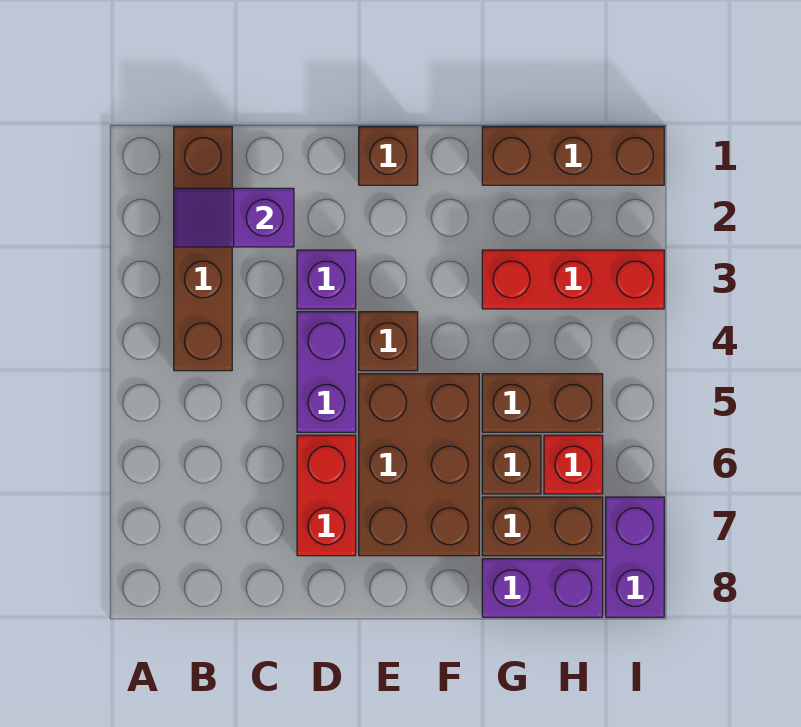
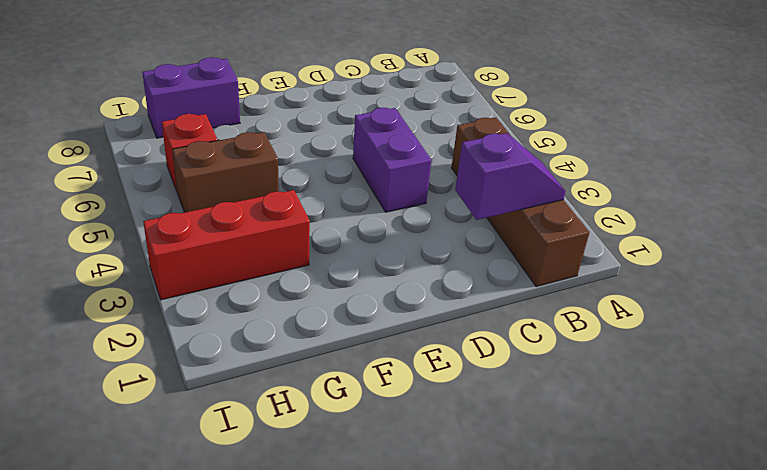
none -> purple 1x1 brick [297,250,356,309]
none -> red 1x2 brick [297,435,356,556]
none -> brown 1x1 brick [359,127,418,185]

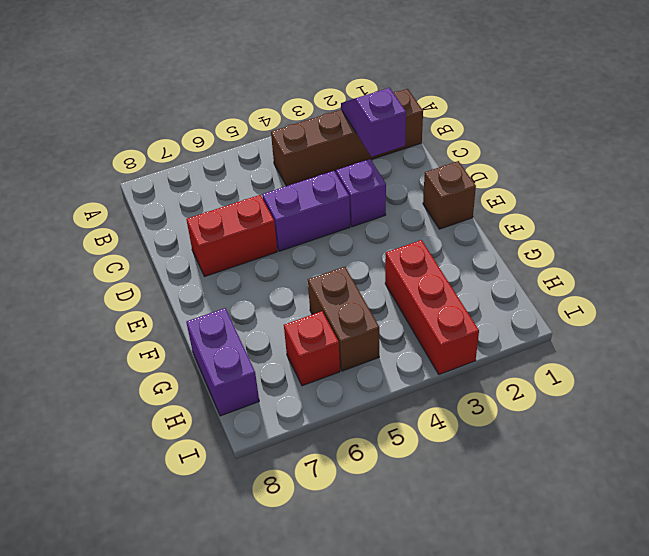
none -> brown 1x1 brick [359,312,418,371]
none -> brown 2x3 brick [359,374,479,556]
none -> brown 1x3 brick [482,127,664,185]

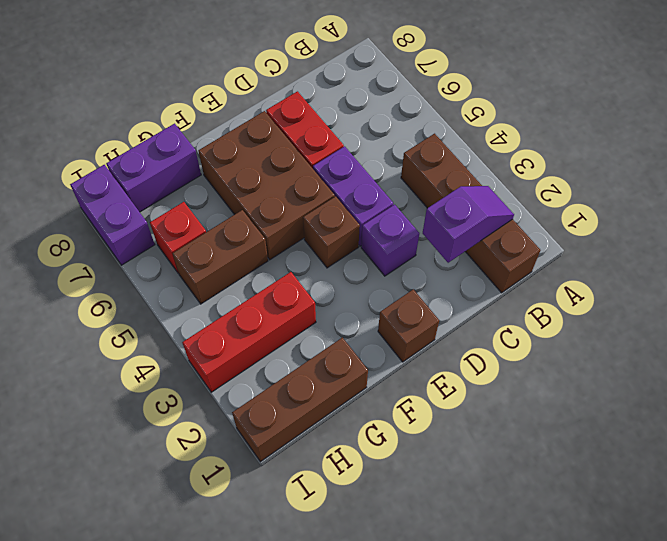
none -> brown 1x1 brick [482,435,541,494]
none -> brown 1x2 brick [482,497,603,556]

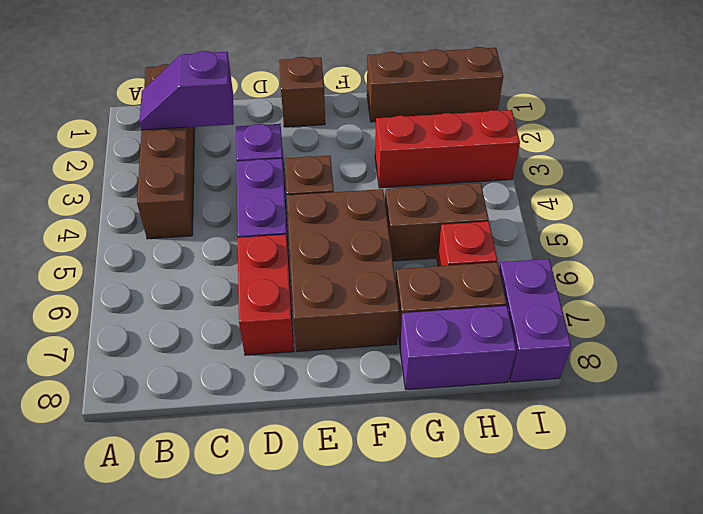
none -> brown 1x1 brick [482,435,541,494]

